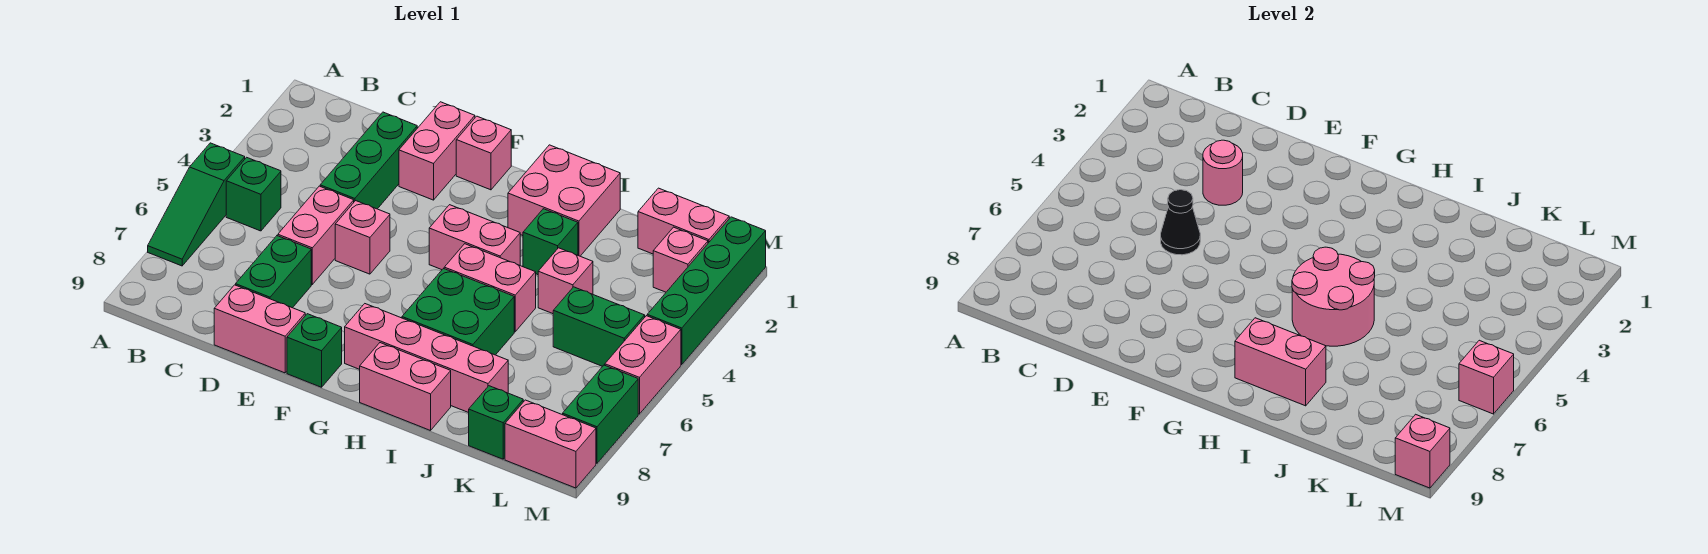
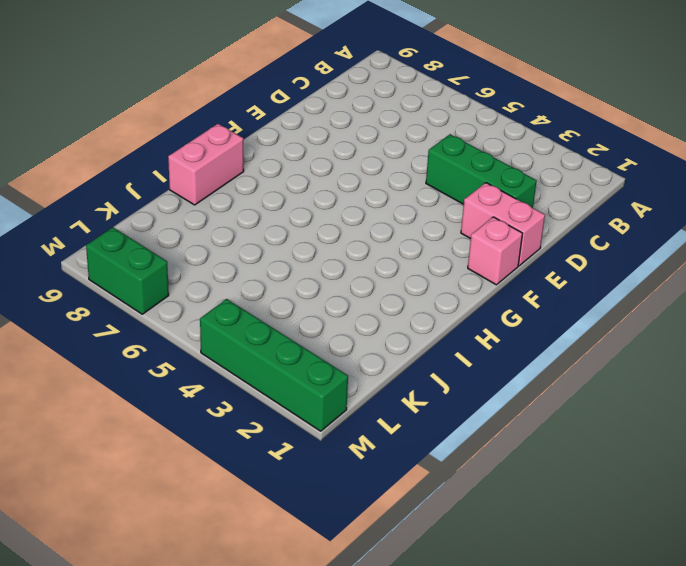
none -> green 1x3 slope [148,143,245,266]
none -> green 1x1 brick [226,157,281,231]
none -> pink 1x2 brick [278,186,354,284]
none -> green 1x2 brick [236,236,311,308]

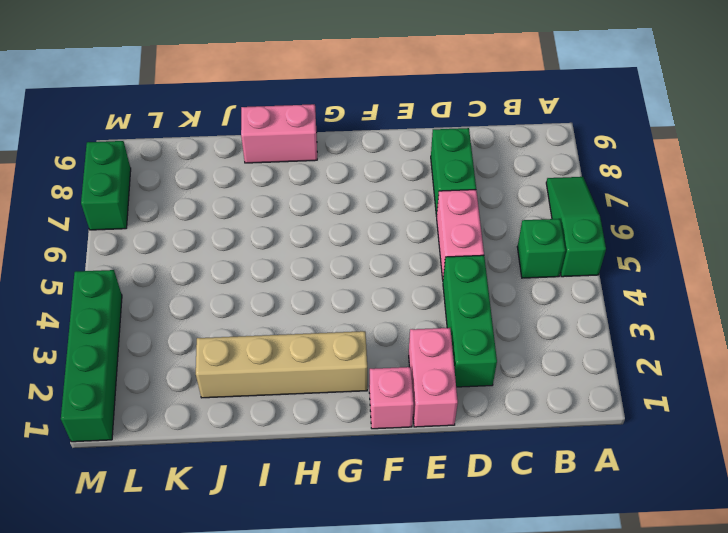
tan 1x4 brick [196,331,367,398] -> pink 2x2 brick [508,145,620,256]
none -> pink 1x2 brick [214,285,305,373]
none -> pink 1x1 brick [335,201,390,274]
none -> green 1x1 brick [287,314,342,387]
none -> pink 1x2 brick [429,205,520,270]

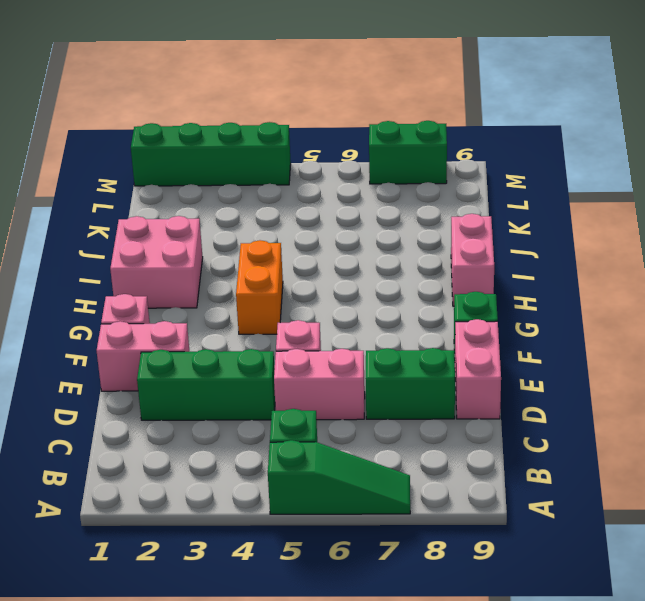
orange 1x2 brick [236,240,283,334] -> pink 1x2 brick [429,205,520,270]
none -> pink 1x4 brick [345,304,508,413]
none -> pink 1x2 brick [444,244,536,332]
none -> green 2x2 brick [402,269,514,355]
none -> green 1x1 brick [523,209,578,275]

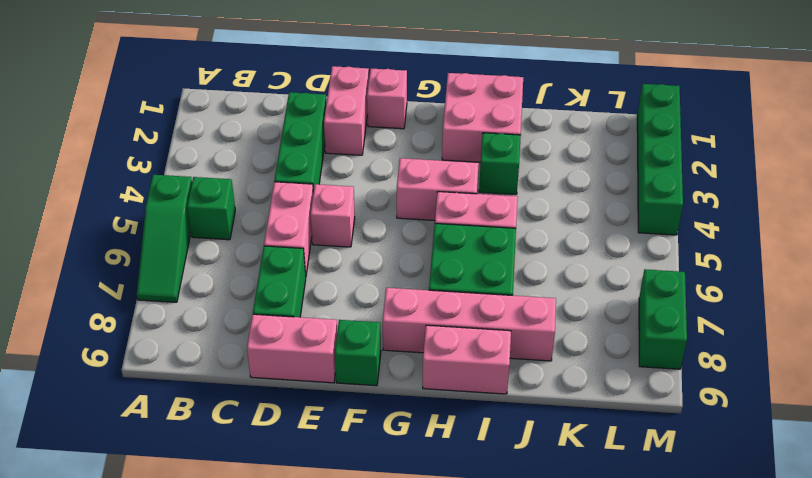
none -> pink 1x1 brick [538,248,593,314]
none -> pink 1x2 brick [638,188,729,254]
none -> green 1x2 brick [553,287,645,366]
none -> green 1x1 brick [469,386,523,459]

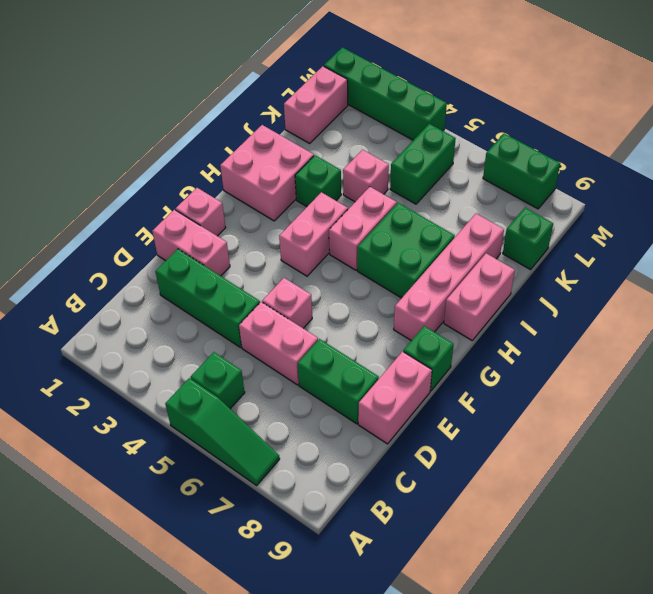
none -> pink 1x1 brick [653,227,708,292]
none -> pink 1x2 brick [505,400,596,488]
none -> pink 1x2 brick [605,316,681,414]
none -> pink 1x1 round brick [1203,140,1243,205]

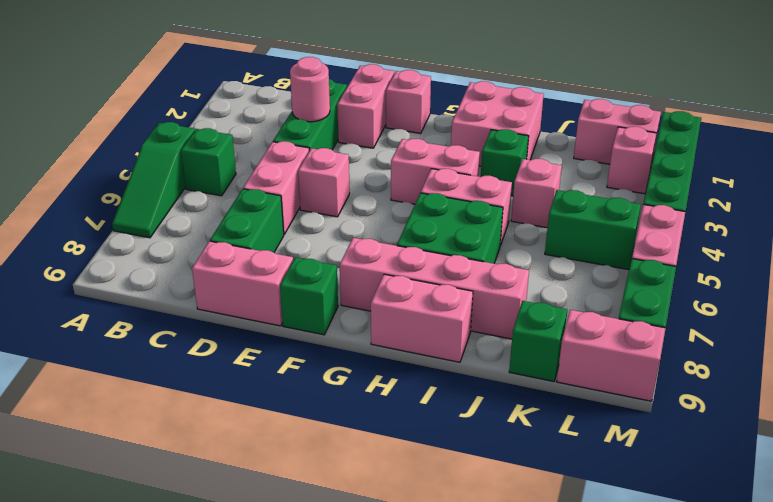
none -> black 1x1 cone [1161,190,1200,255]
none -> pink 2x2 round brick [1292,247,1375,346]
none -> pink 1x2 brick [1235,318,1326,406]
none -> pink 1x1 brick [1459,340,1514,414]

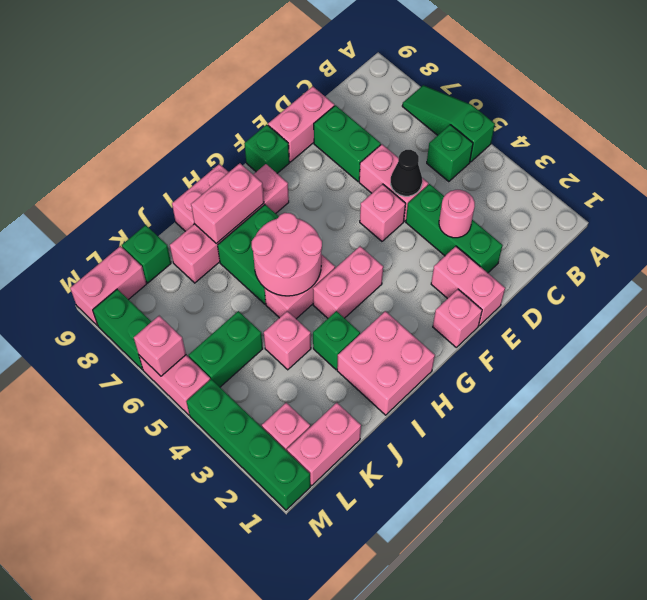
none -> pink 1x1 brick [1395,414,1450,488]

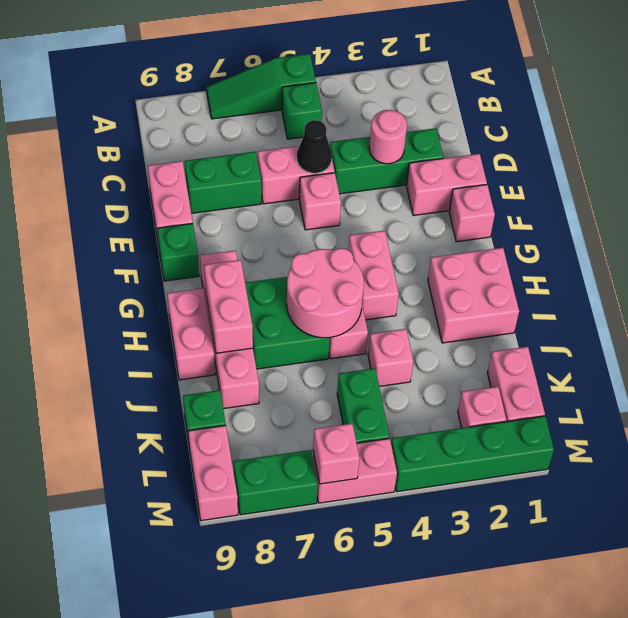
none -> green 1x1 brick [523,209,578,275]
none -> pink 1x1 brick [1395,414,1450,488]

